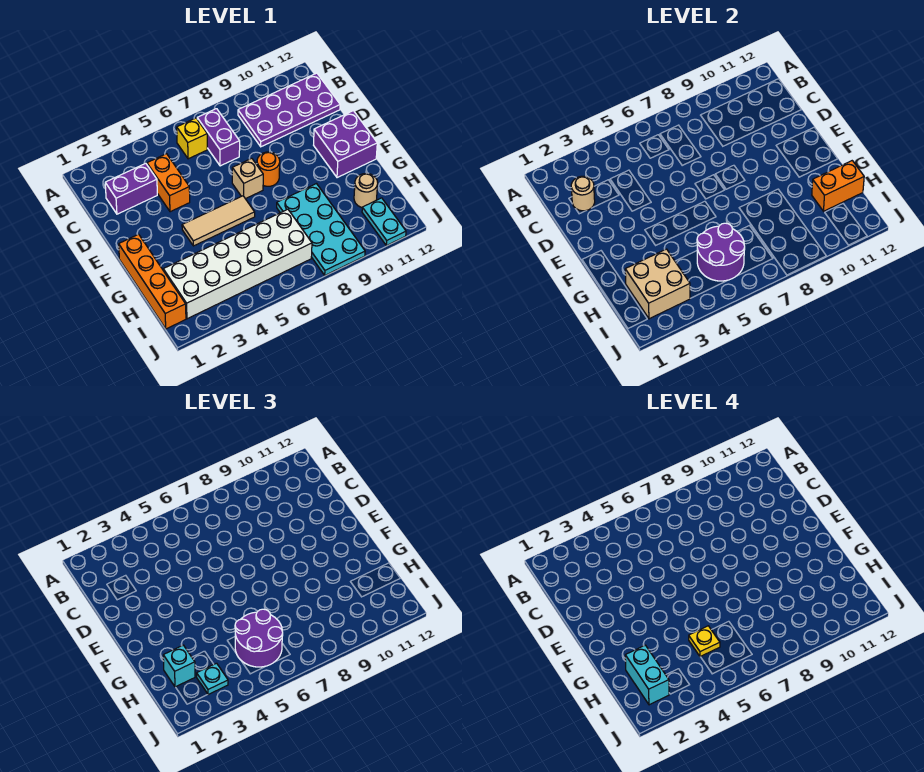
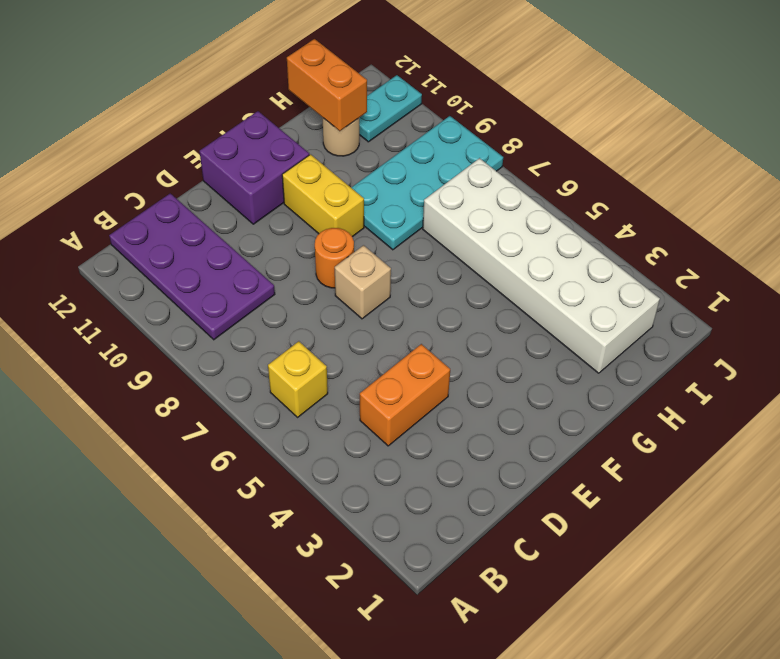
yellow 1x2 brick [282,154,364,237] -> none
none -> purple 1x2 brick [197,109,240,166]
none -> purple 1x2 brick [105,163,157,214]
none -> orange 1x4 brick [119,234,186,329]

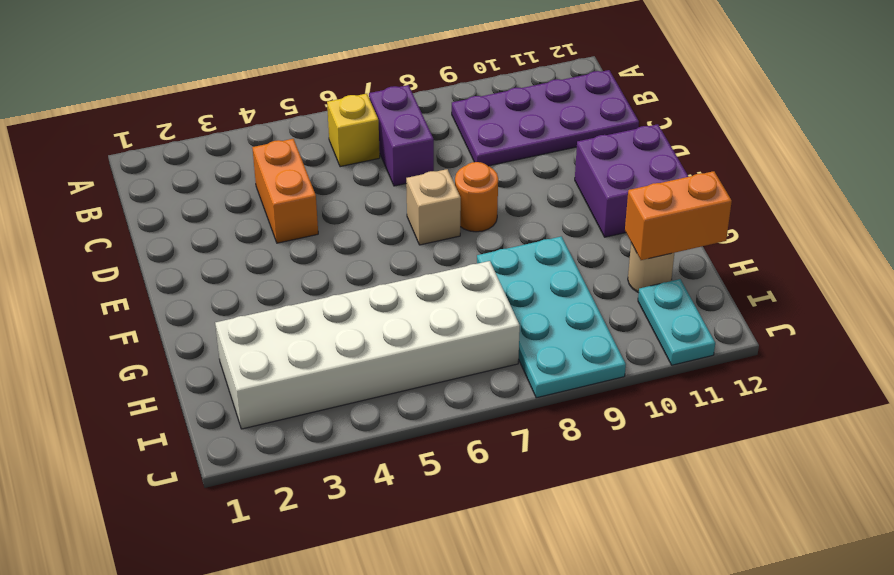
none -> purple 1x2 brick [105,163,157,214]
none -> orange 1x4 brick [119,234,186,329]
none -> tan 1x3 tile [182,196,255,246]

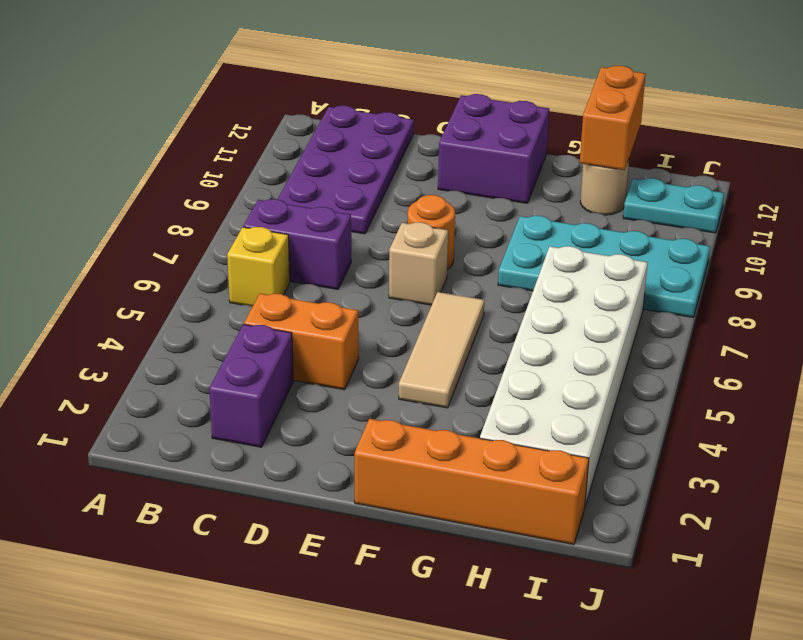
none -> tan 1x1 round brick [571,176,595,211]
none -> tan 2x2 brick [625,249,690,319]
none -> purple 2x2 round brick [697,223,745,281]

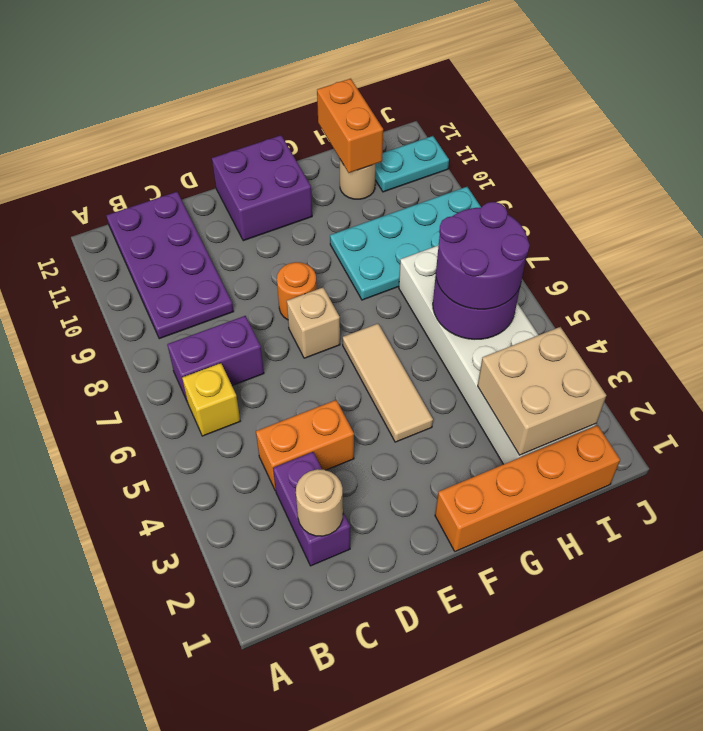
none -> cyan 1x1 brick [163,645,195,687]
none -> cyan 1x1 plate [197,663,228,695]
none -> cyan 1x2 brick [625,645,669,705]

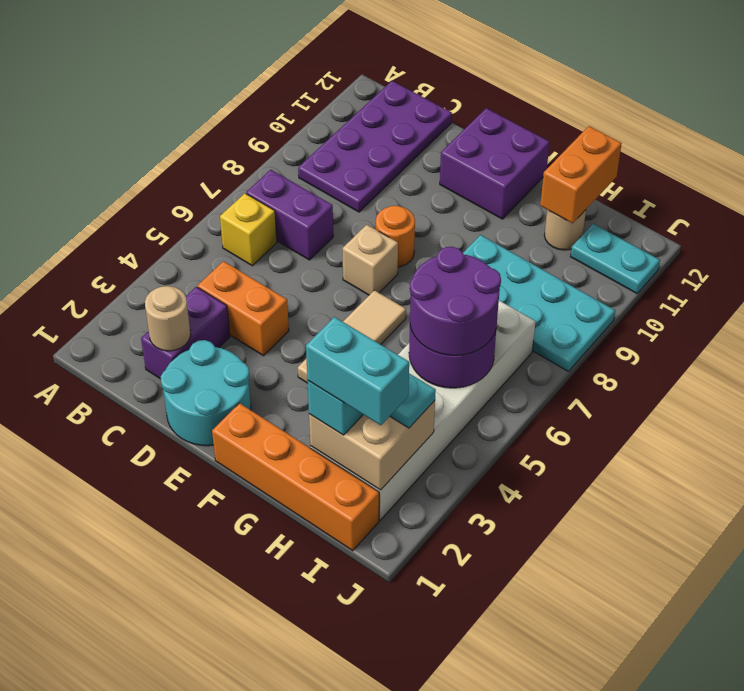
cyan 2x2 round brick [161,340,251,446] -> none
none -> yellow 1x1 plate [689,626,720,657]

